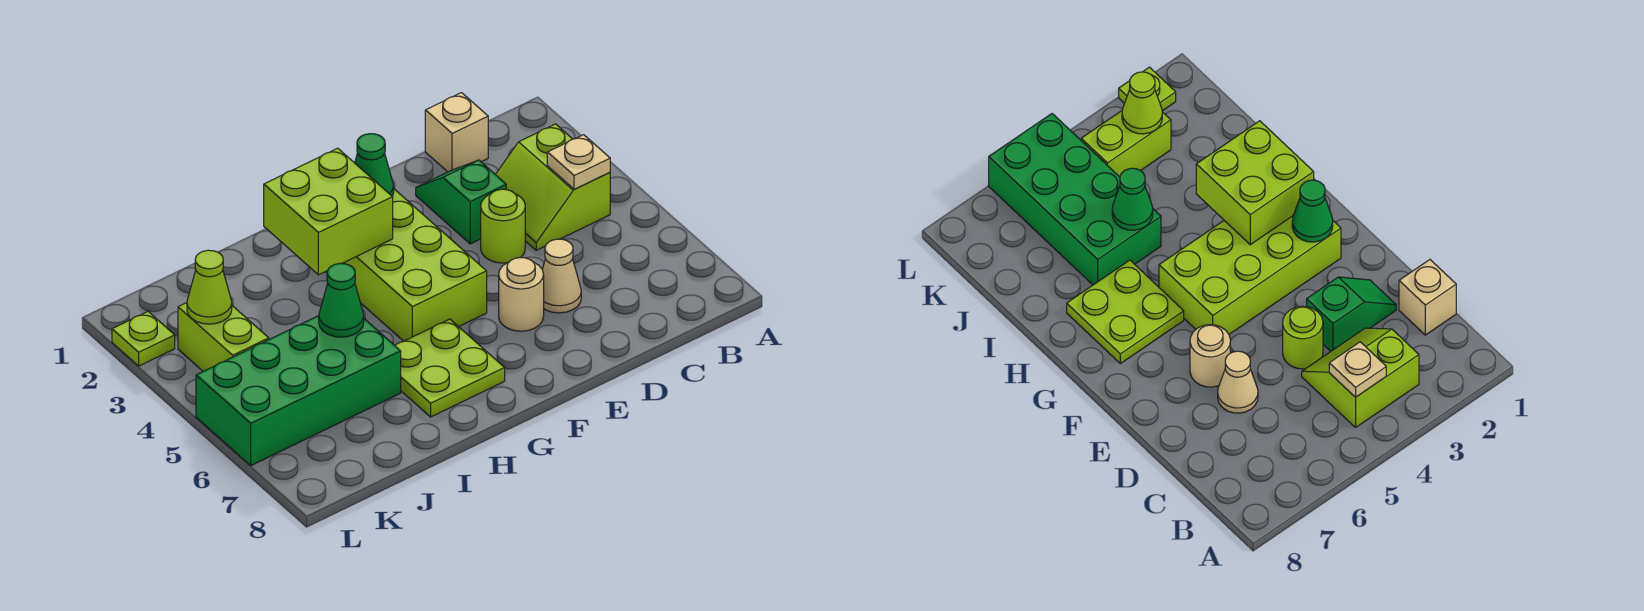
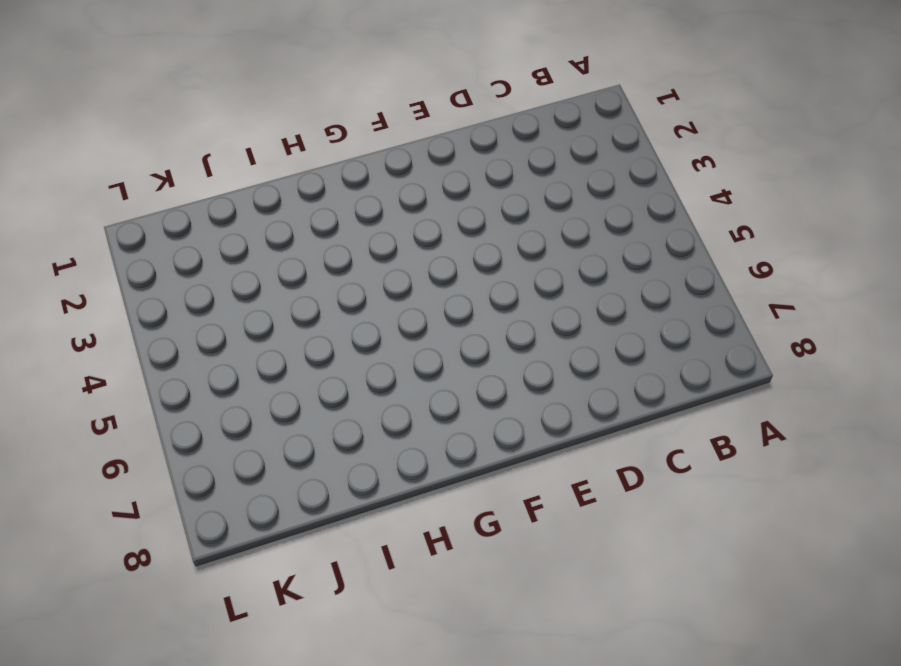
none -> lime 2x2 slope [495,124,610,250]
none -> tan 1x1 brick [425,93,488,172]
none -> green 1x2 slope [416,160,506,244]

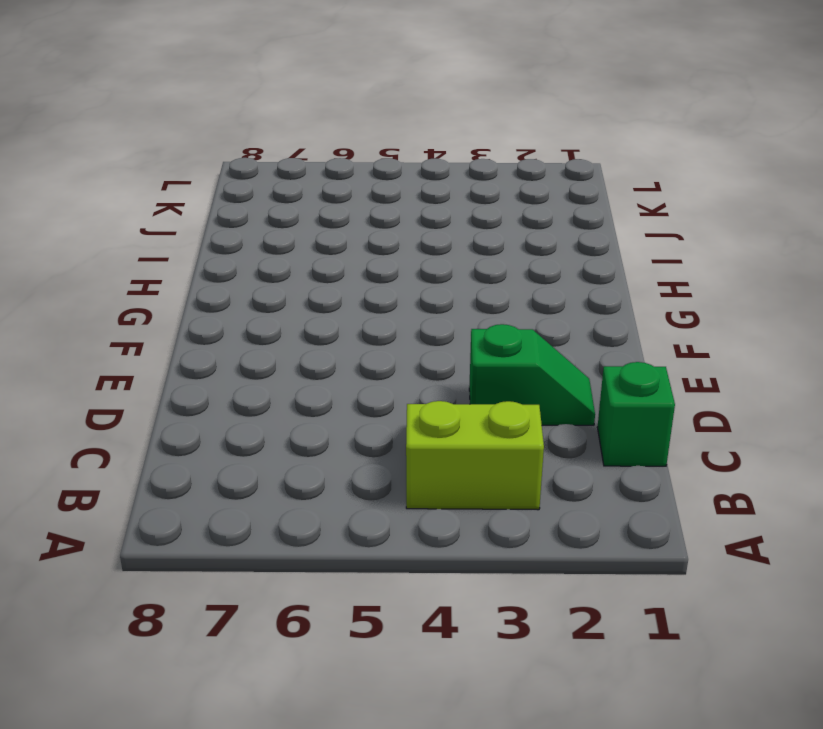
green 1x1 brick [597,362,675,466] -> tan 1x1 brick [425,93,488,172]
none -> lime 1x1 round brick [481,189,525,263]
none -> tan 1x1 cone [542,239,581,313]
none -> tan 1x1 round brick [499,258,544,331]

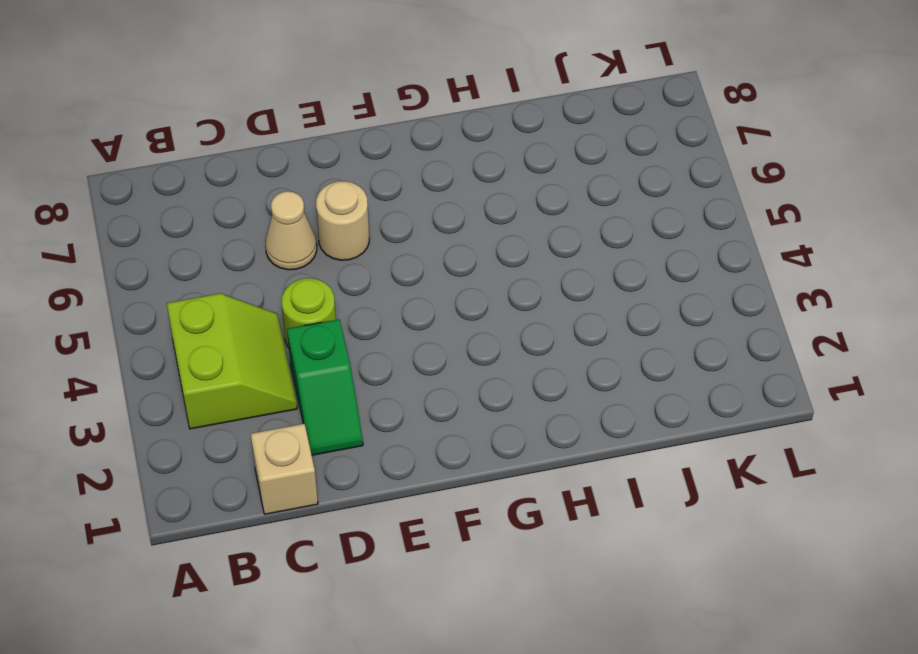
none -> lime 2x4 brick [326,189,487,341]
none -> lime 2x2 plate [395,319,505,417]
none -> green 2x4 brick [196,316,401,466]

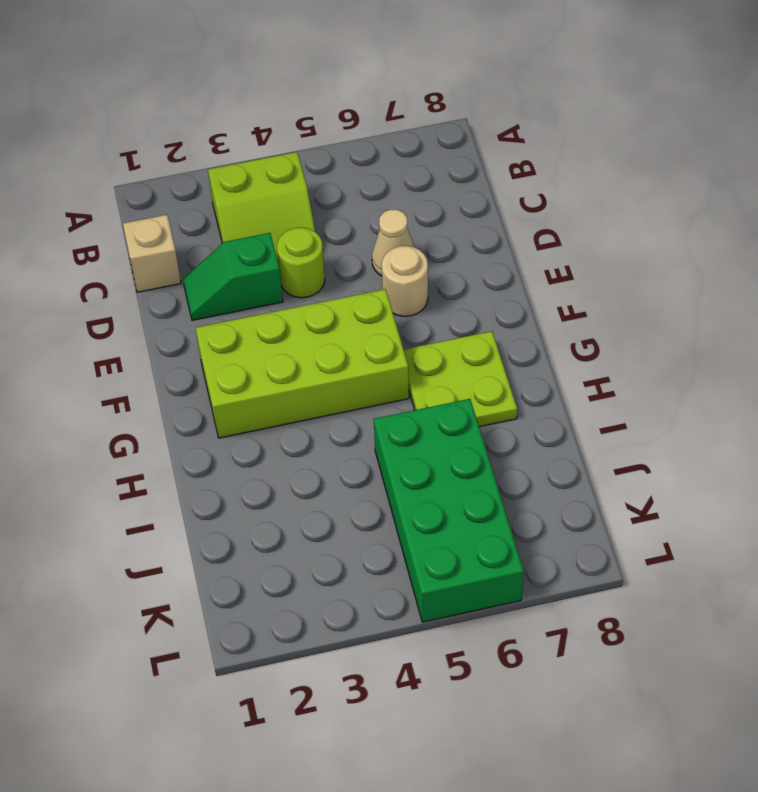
none -> lime 1x2 brick [178,303,269,371]
none -> lime 1x1 plate [112,312,175,366]
none -> tan 1x1 plate [547,135,610,190]

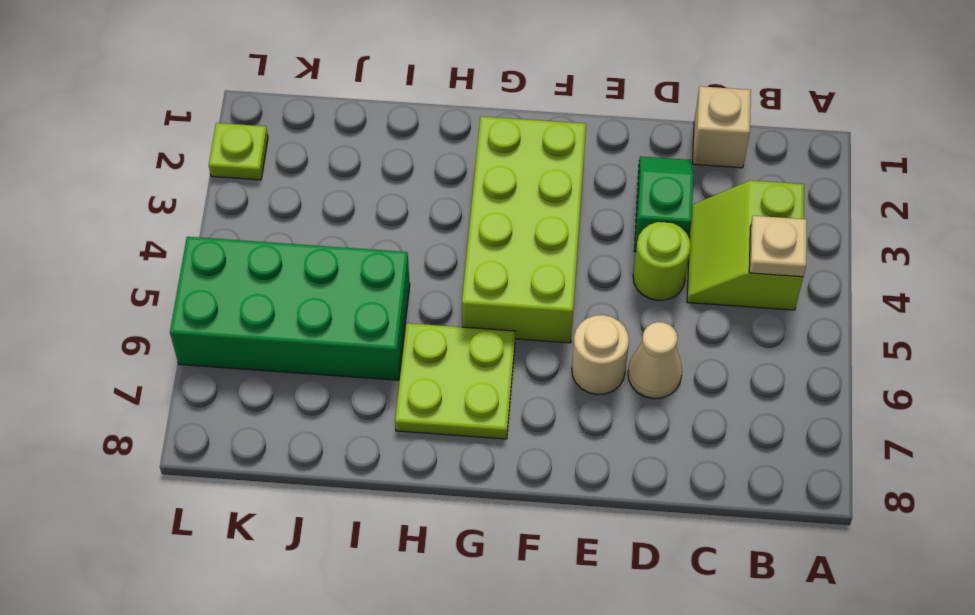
none -> lime 1x2 brick [178,303,269,371]
none -> green 1x1 cone [355,134,394,197]
none -> lime 2x2 brick [264,148,393,275]

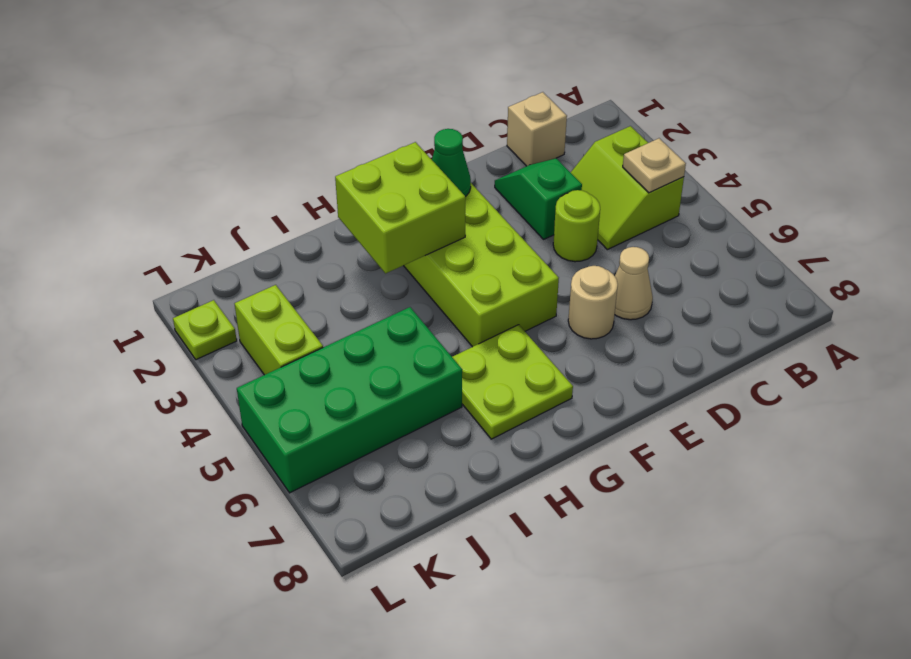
none -> green 1x1 cone [319,263,364,337]
none -> lime 1x1 cone [187,250,232,324]

